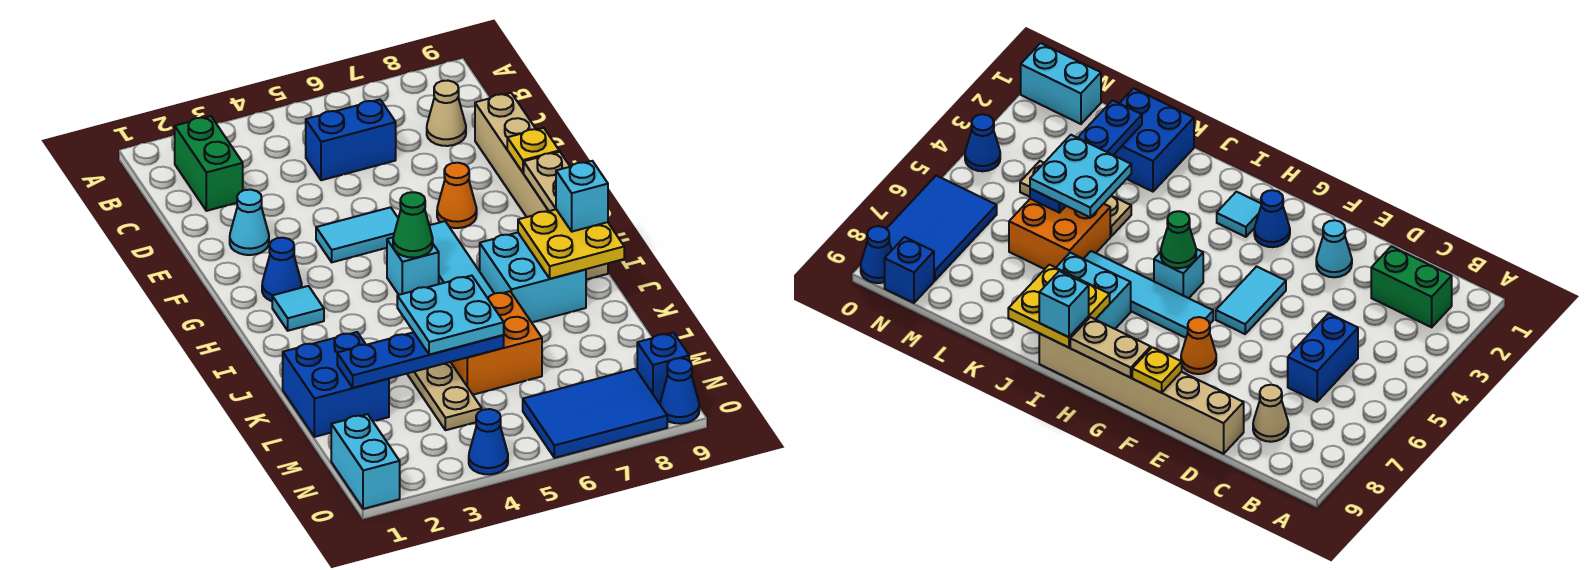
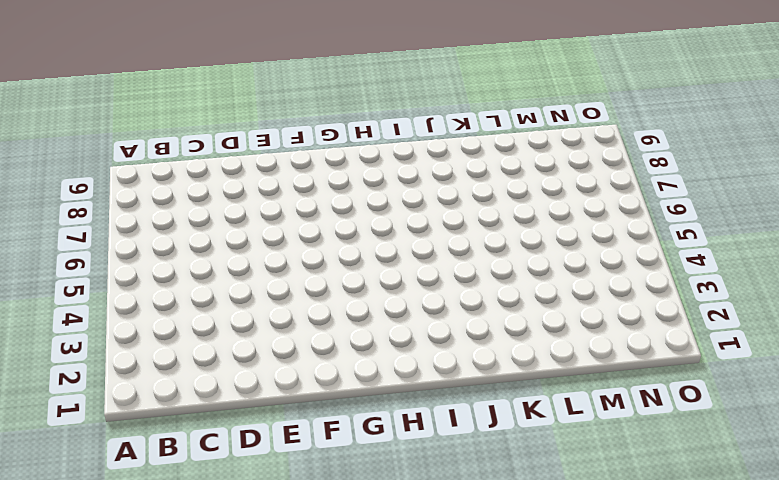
none -> green 1x2 brick [175,116,243,211]
none -> blue 1x2 brick [306,99,396,180]
none -> tan 1x1 cone [427,81,466,146]

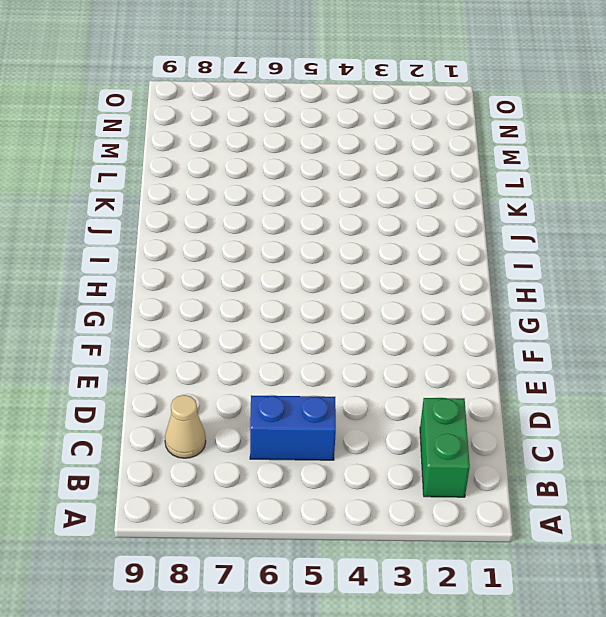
none -> tan 1x6 brick [475,93,608,280]
none -> cyan 1x1 cone [230,190,269,255]
none -> cyan 1x2 tile [316,207,398,262]

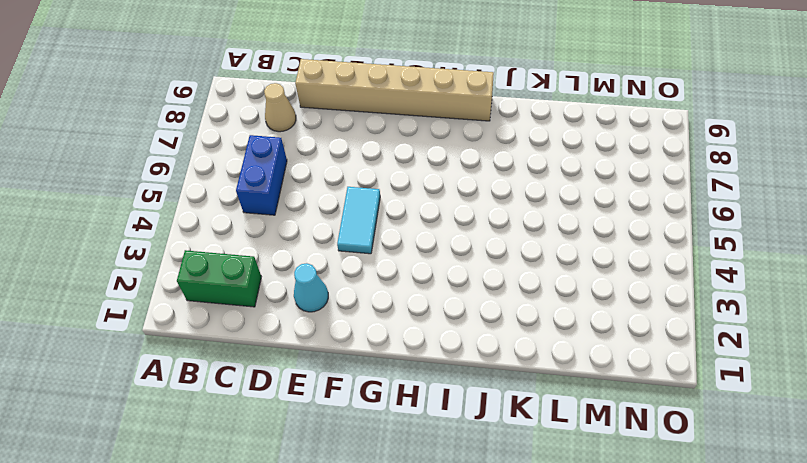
none -> orange 1x1 cone [437,163,477,228]
none -> blue 1x1 cone [262,238,302,301]
none -> cyan 1x4 tile [429,221,494,297]

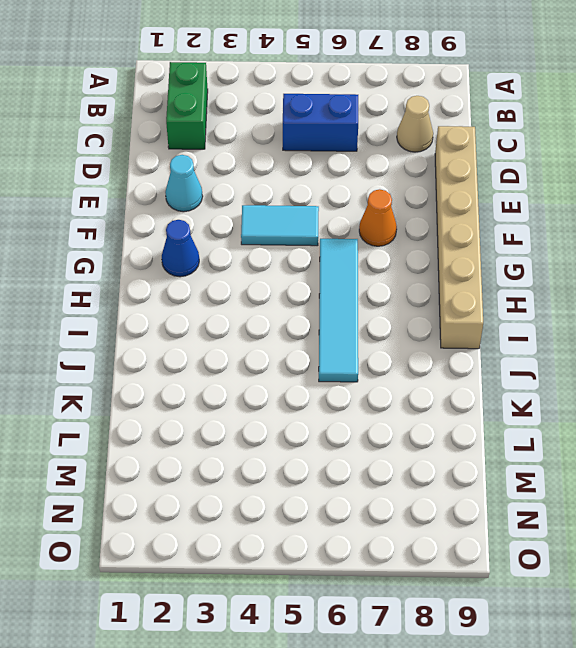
none -> cyan 1x1 tile [272,286,324,331]
none -> cyan 1x1 brick [387,238,439,295]
none -> cyan 2x2 brick [480,233,586,322]

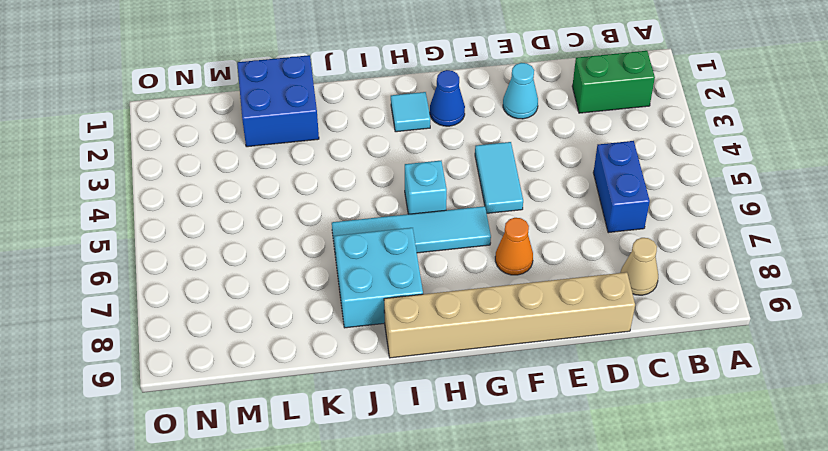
none -> tan 1x3 plate [407,362,482,430]
none -> orange 2x2 brick [451,291,542,395]
none -> cyan 1x2 brick [331,414,400,509]

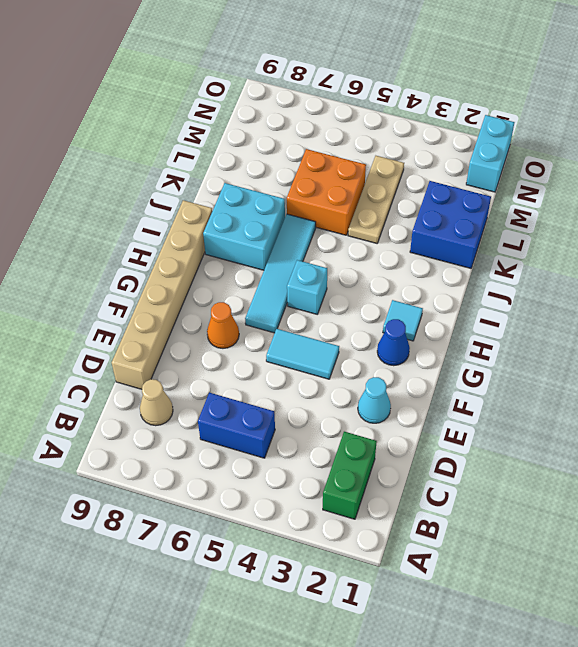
none -> blue 2x3 tile [523,369,667,458]
none -> blue 1x1 brick [637,333,689,402]
none -> blue 1x1 cone [469,409,508,474]

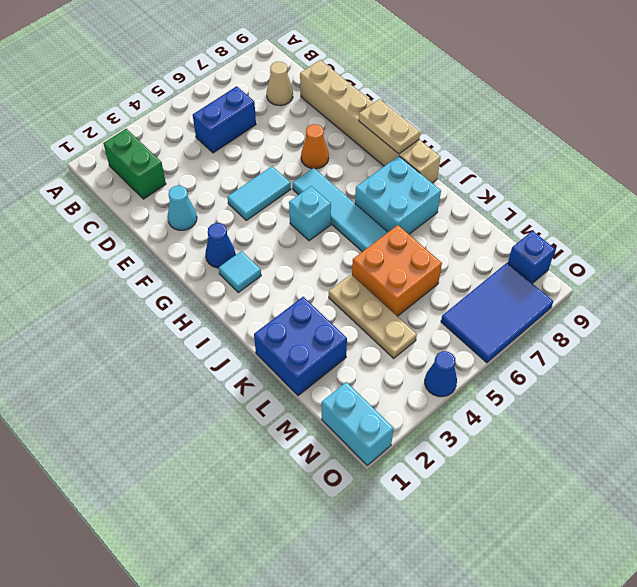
none -> blue 1x1 cone [660,358,699,424]
none -> yellow 1x1 plate [507,128,559,173]
none -> green 1x1 cone [393,192,433,258]

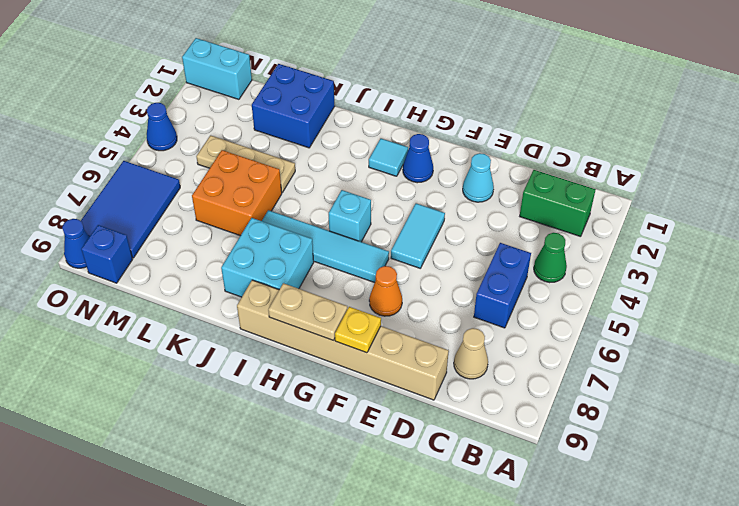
green 1x1 cone [534,233,567,283] -> green 1x1 cone moved to [393,192,433,258]
none -> yellow 2x2 plate [518,209,624,279]
none -> blue 1x4 plate [337,332,504,388]
none -> cyan 1x1 brick [556,161,608,232]

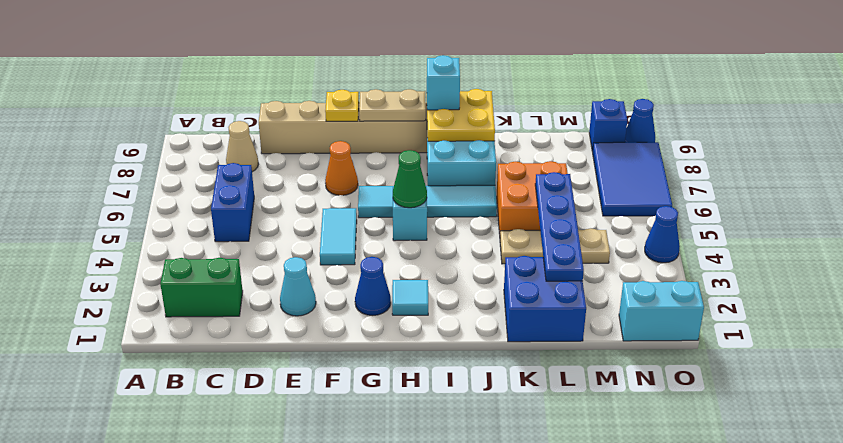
none -> cyan 2x2 plate [397,276,504,355]

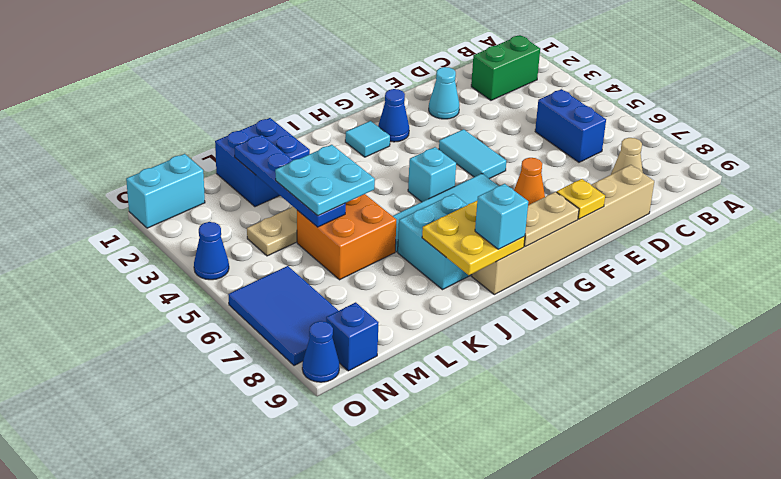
none -> green 1x1 cone [393,192,433,258]

